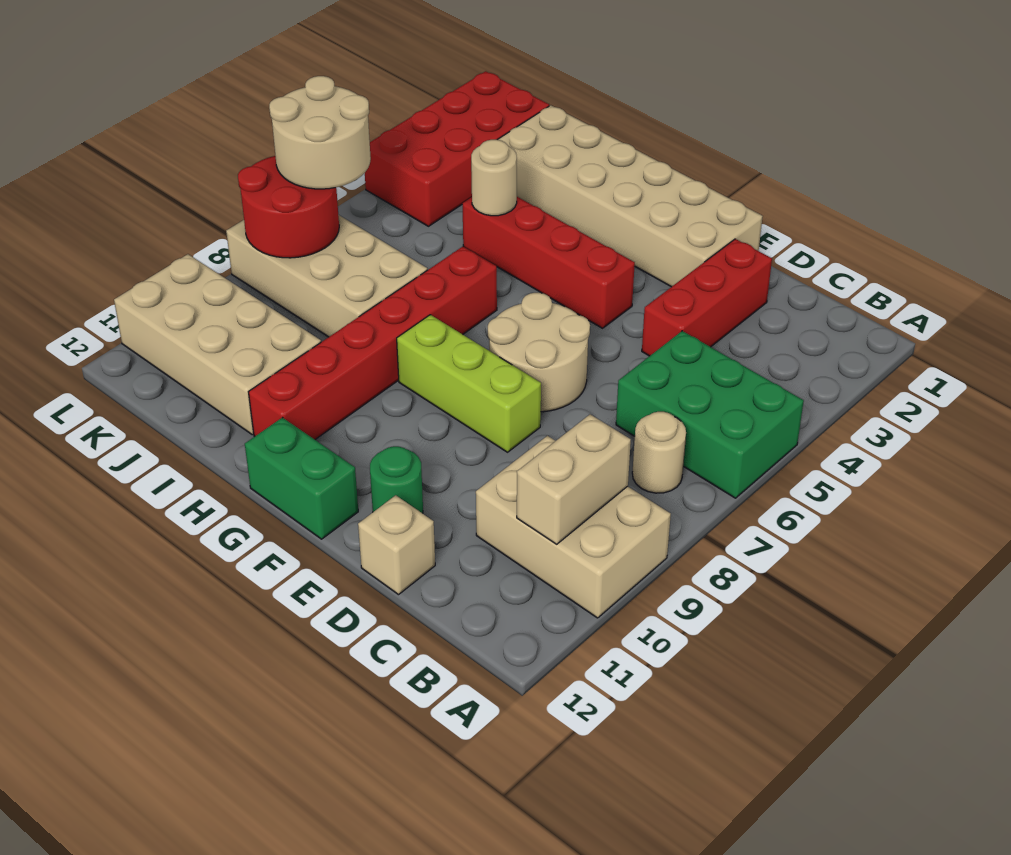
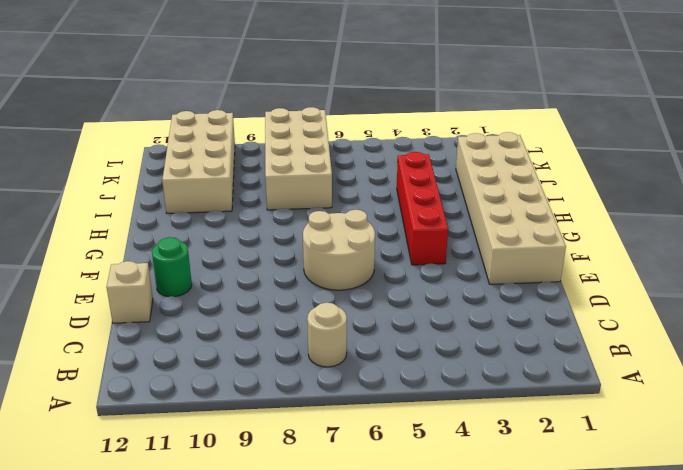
none -> green 2x3 brick [616,331,804,498]
none -> tan 2x3 brick [476,436,671,618]
none -> red 1x3 brick [642,239,772,356]

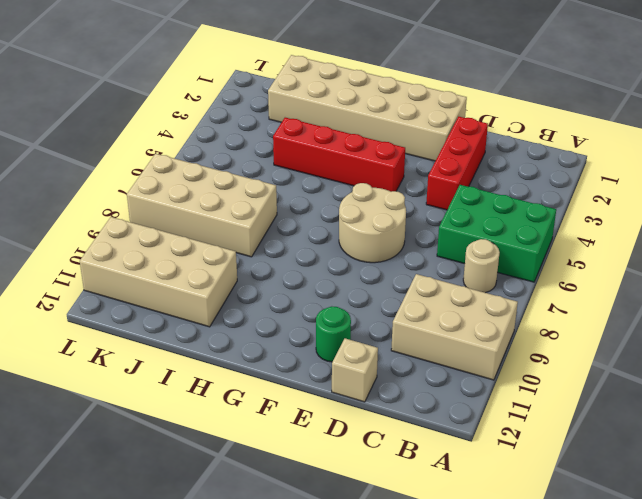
none -> lime 1x3 brick [397,315,541,452]
none -> green 1x2 brick [245,417,358,539]
none -> red 1x6 brick [249,247,497,439]

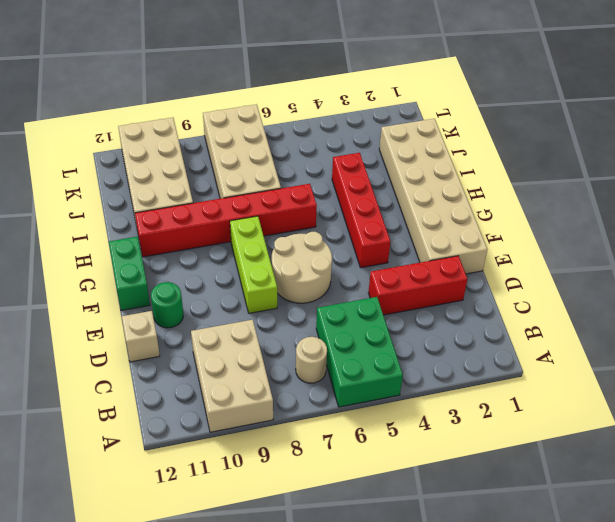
none -> red 2x4 brick [365,71,549,226]
none -> tan 1x2 brick [517,414,631,544]
none -> tan 1x1 round brick [471,140,517,216]

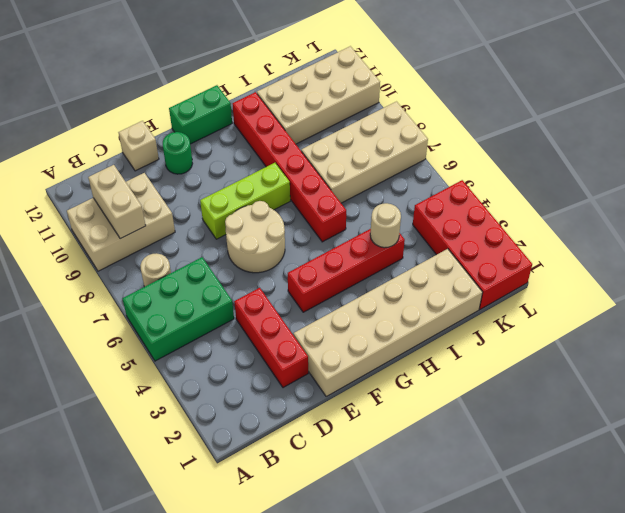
none -> red 2x2 round brick [238,156,339,258]
none -> tan 2x2 round brick [269,76,371,189]

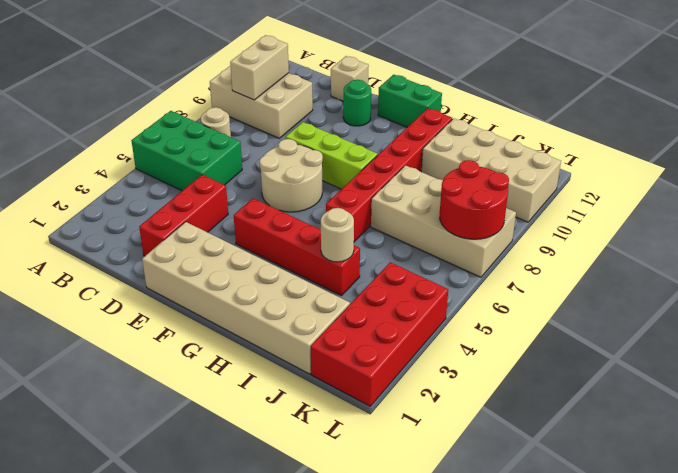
none -> tan 2x2 round brick [269,76,371,189]

